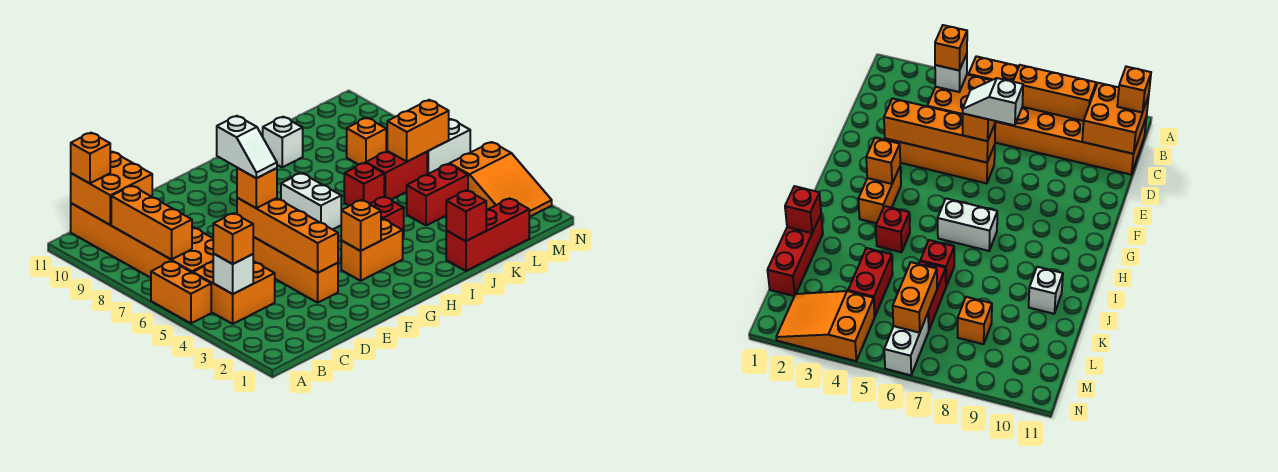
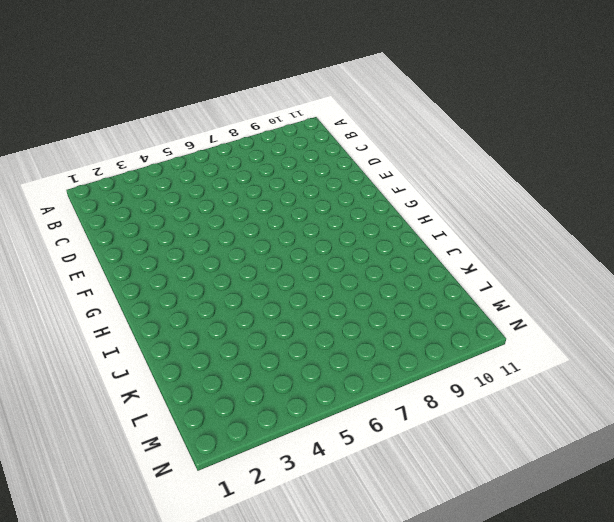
none -> orange 1x2 brick [151,261,211,323]
none -> orange 2x2 brick [193,261,275,324]
none -> orange 2x6 brick [71,203,214,278]

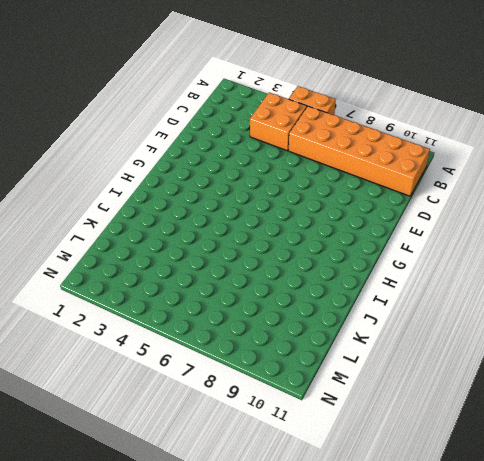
none -> orange 1x4 brick [253,237,338,303]
none -> orange 1x2 brick [341,219,403,281]
none -> white 1x2 brick [281,173,341,230]

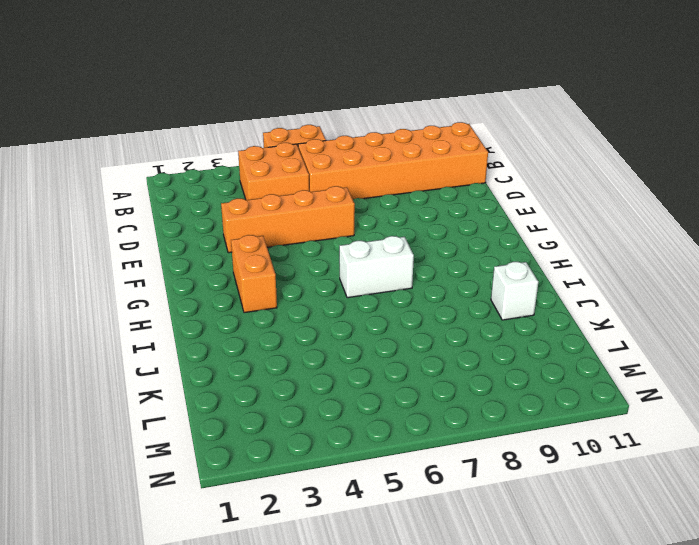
none -> red 1x1 brick [370,197,404,237]
none -> red 1x3 brick [446,198,529,271]
none -> red 1x1 brick [344,163,384,206]

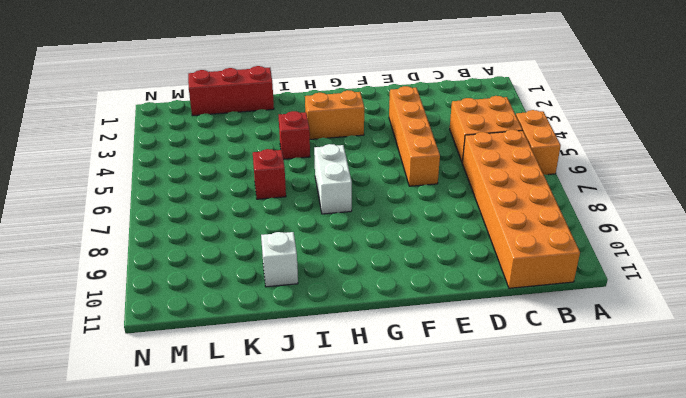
none -> red 1x2 brick [407,164,468,226]
none -> red 1x2 brick [366,151,427,200]
none -> orange 1x1 brick [347,118,386,164]

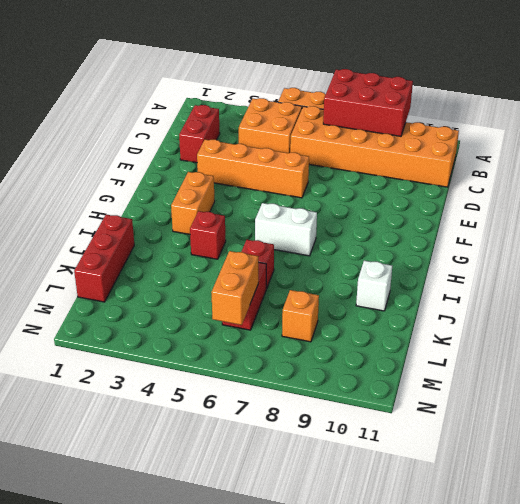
red 2x3 brick [323,69,413,136] -> orange 1x3 brick [111,186,192,259]
red 1x2 brick [179,105,220,163] -> red 1x2 brick moved to [407,164,468,226]
none -> orange 2x3 slope [450,142,552,217]
none -> white 1x2 brick [427,119,470,174]
none -> white 1x1 brick [213,254,253,294]

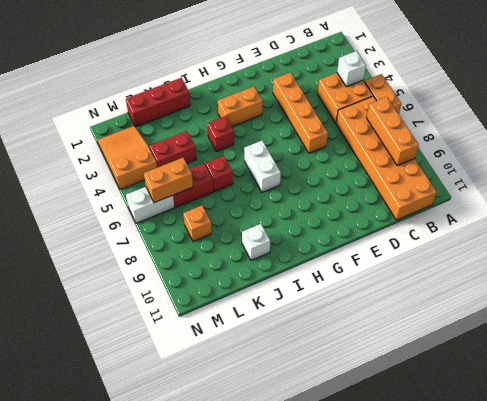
none -> orange 2x2 brick [71,152,152,225]
none -> orange 1x4 brick [237,198,338,273]
none -> orange 1x1 brick [341,200,381,251]

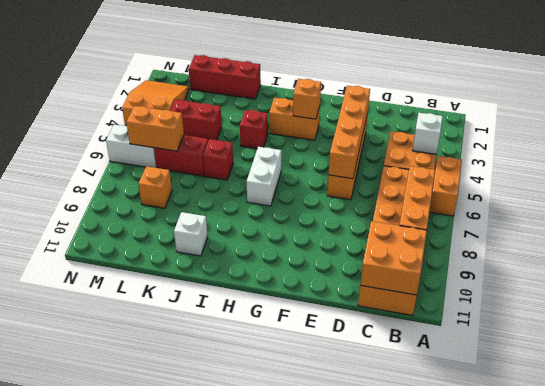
none -> red 1x1 brick [446,190,486,241]
none -> orange 1x1 brick [213,213,253,264]
none -> orange 1x1 brick [71,133,110,183]

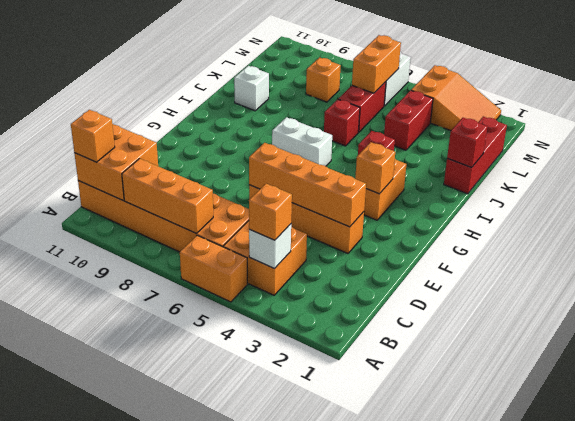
none -> orange 1x1 brick [237,168,277,208]
none -> white 1x2 slope [217,116,277,178]

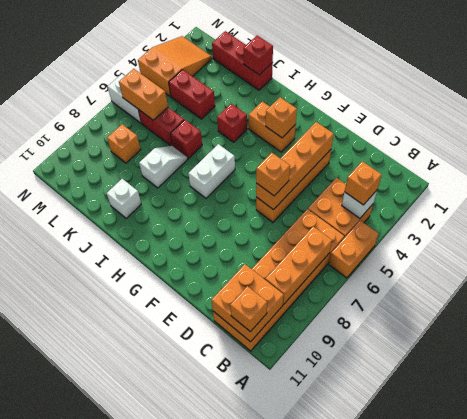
white 1x2 slope [139,146,187,188] -> white 1x2 slope moved to [217,116,277,178]

